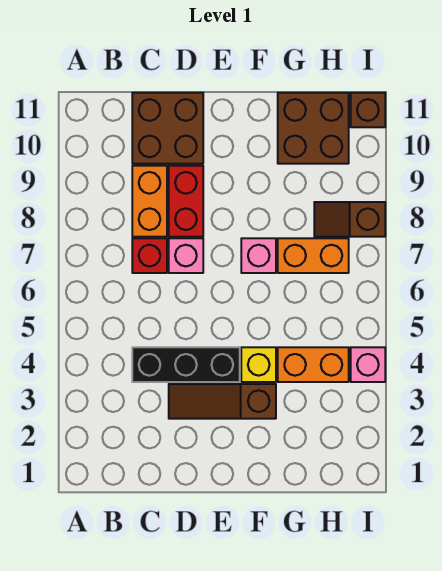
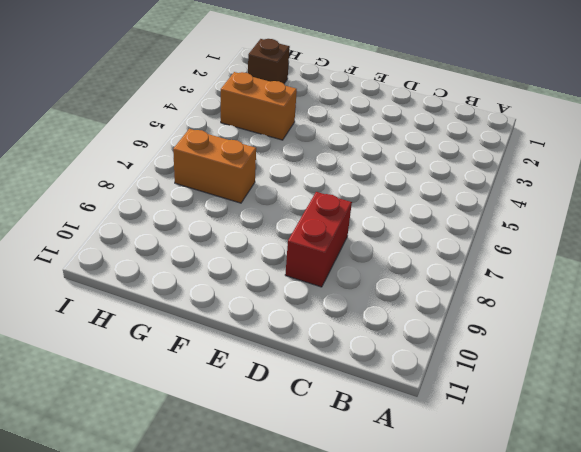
brown 1x1 brick [248,39,290,83] -> brown 1x1 brick moved to [351,93,385,127]
none -> black 1x3 brick [132,347,240,382]
none -> red 1x1 brick [132,238,167,273]
none -> orange 1x2 brick [132,166,167,237]

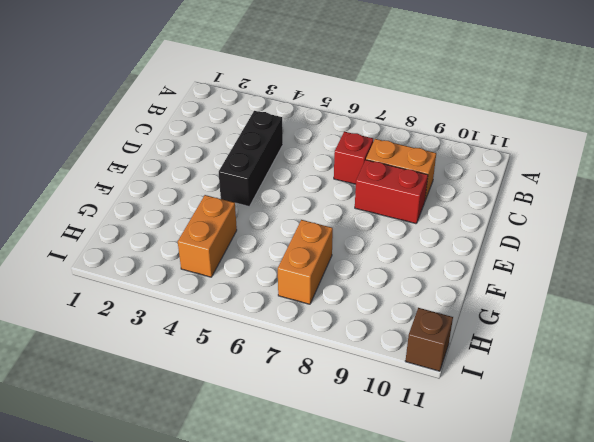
none -> brown 2x2 brick [132,93,203,164]
none -> brown 1x3 slope [169,384,276,419]
none -> pink 1x1 brick [169,238,203,273]

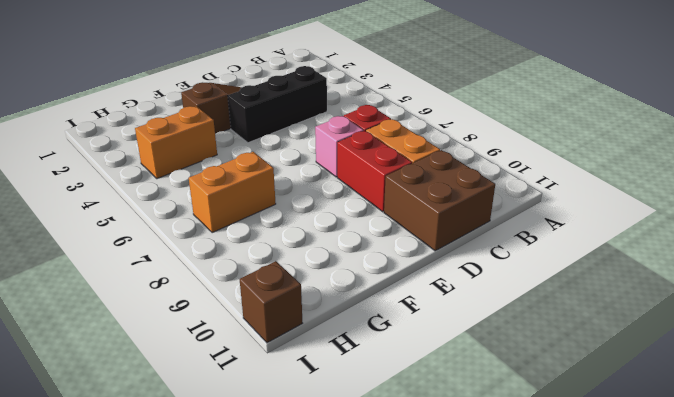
none -> yellow 1x1 brick [241,347,276,382]
none -> pink 1x1 brick [241,238,276,273]
none -> brown 2x2 brick [278,93,349,164]

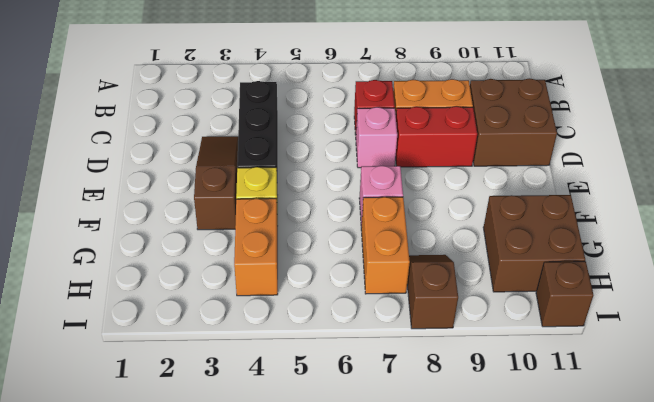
none -> pink 1x1 brick [351,347,385,382]

